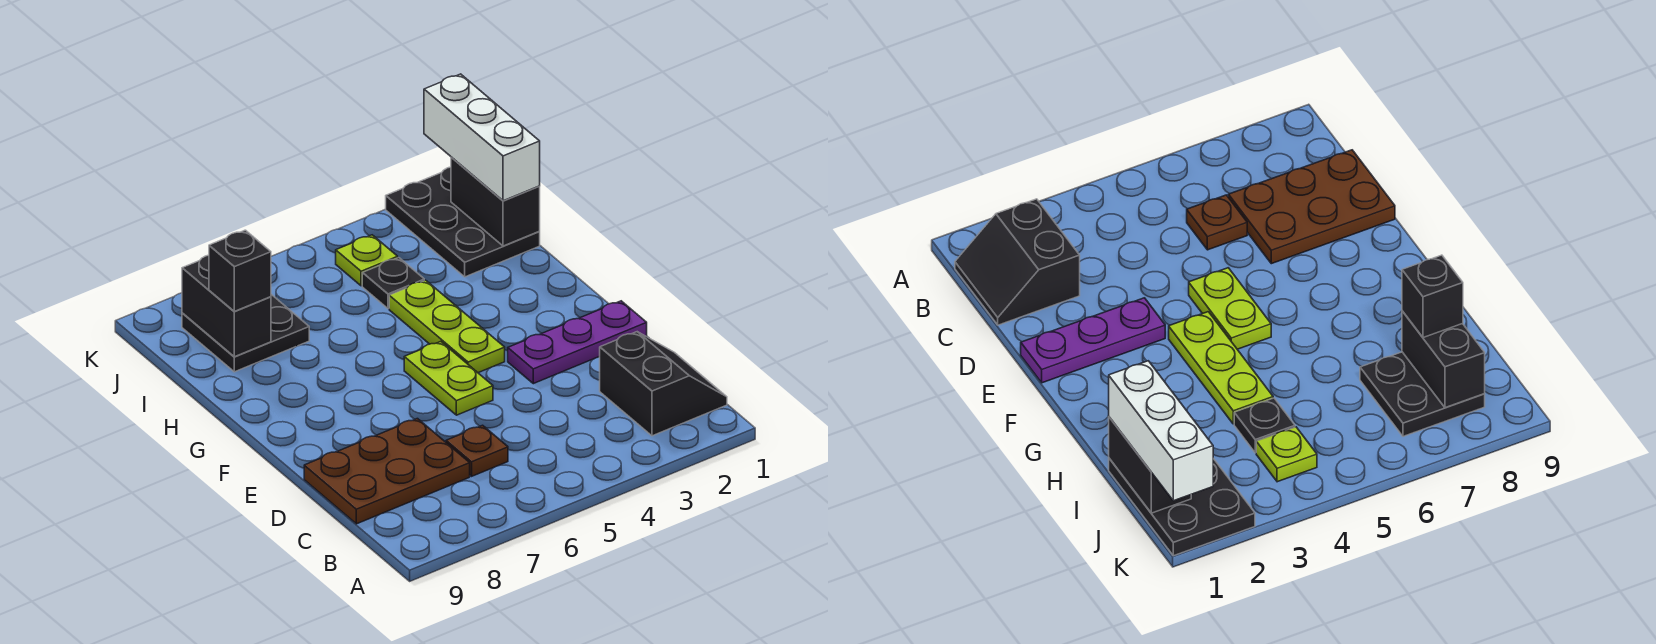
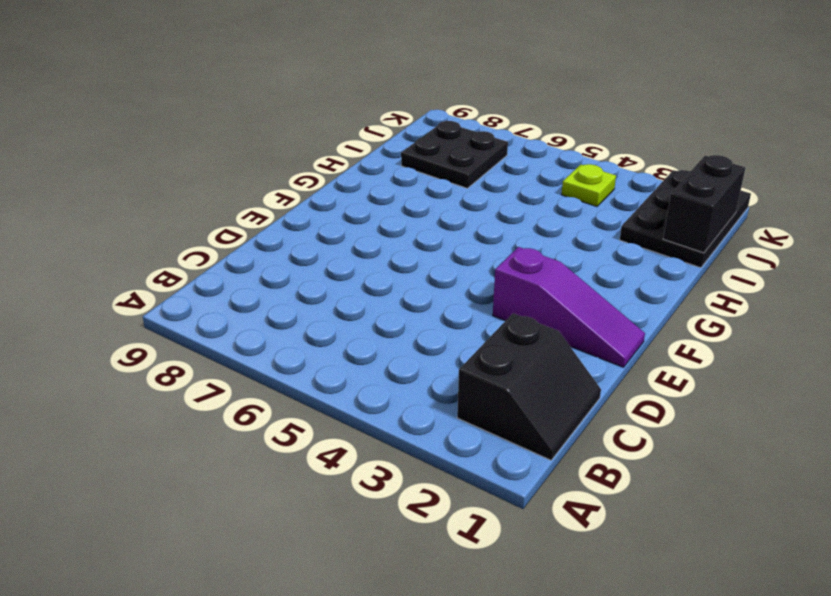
purple 1x3 slope [493,247,645,367] -> purple 1x3 plate [508,301,647,384]
none -> brown 1x1 plate [446,425,508,476]
none -> brown 2x3 plate [304,419,470,524]
none -> lime 1x2 plate [404,342,493,415]

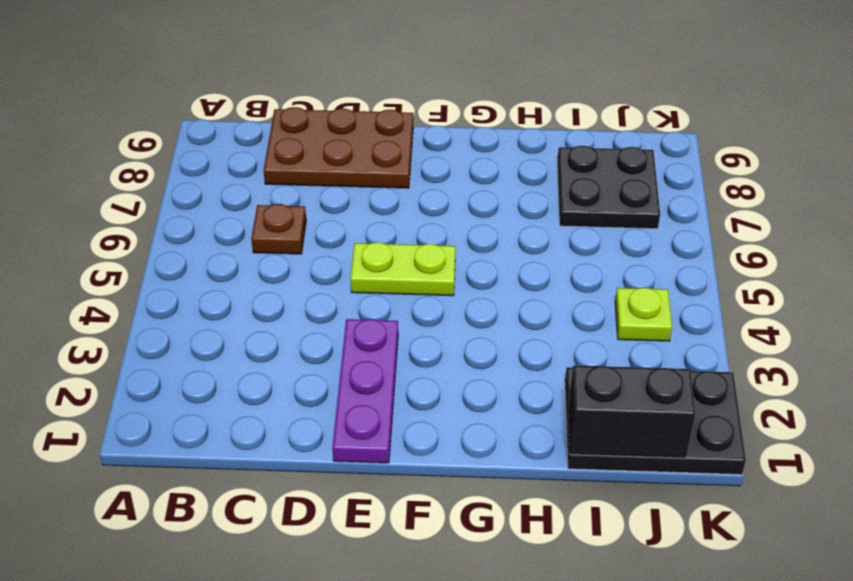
brown 2x3 plate [264,107,413,188] -> brown 2x3 plate turned to [304,419,470,524]
none -> black 2x2 slope [600,332,727,436]
none -> lime 1x3 plate [389,280,505,373]
none -> black 1x1 plate [362,258,424,309]

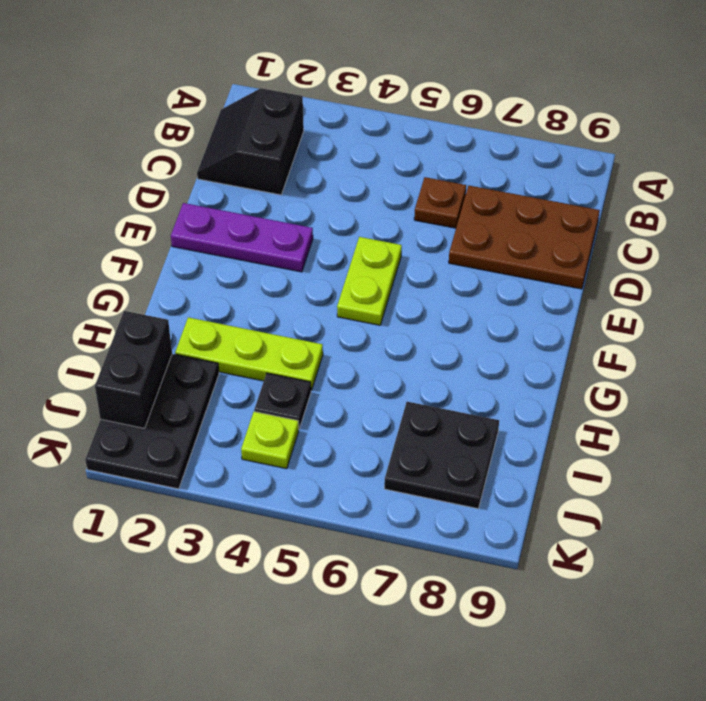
lime 1x3 plate [175,317,323,390] -> lime 1x3 plate turned to [389,280,505,373]
none -> black 1x2 brick [182,255,271,357]
none -> white 1x3 brick [424,74,540,201]
none -> black 1x1 brick [209,230,271,311]

